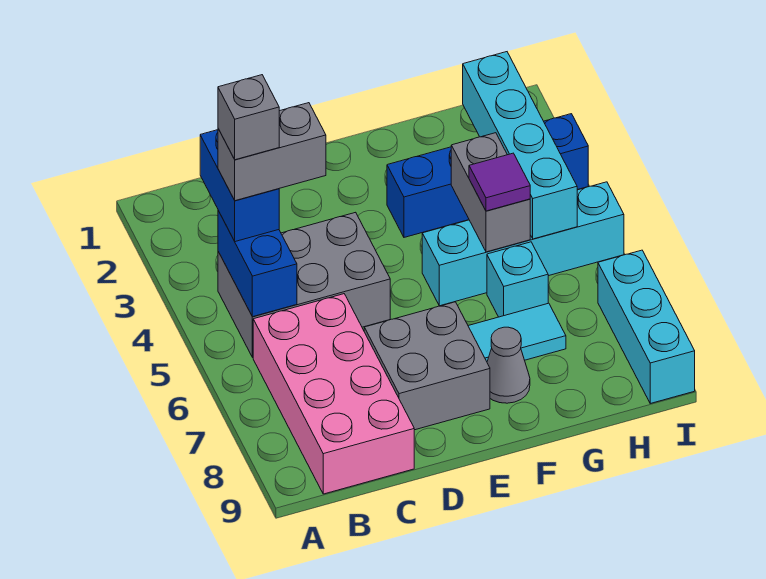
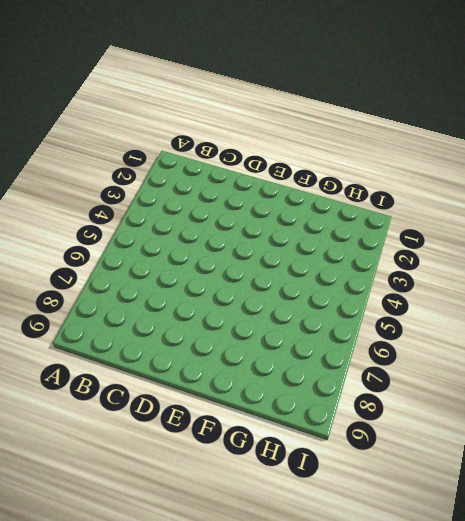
none -> grey 2x3 brick [218,212,390,357]
none -> pink 2x4 brick [253,294,414,494]
none -> grey 2x2 brick [364,302,490,430]

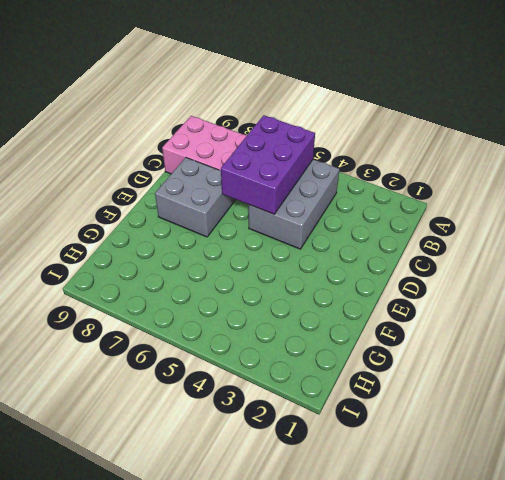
purple 2x3 brick [221,115,315,214] -> blue 1x2 brick [218,211,297,317]
none -> blue 1x4 brick [387,114,588,237]
none -> cyan 1x4 brick [422,182,624,306]
none -> cyan 1x2 tile [468,303,566,361]

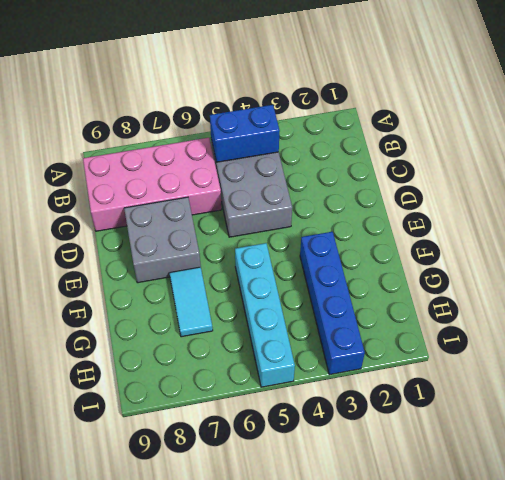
none -> grey 1x1 cone [487,327,530,403]
none -> cyan 1x1 brick [487,242,548,317]
none -> cyan 1x3 brick [598,250,695,403]

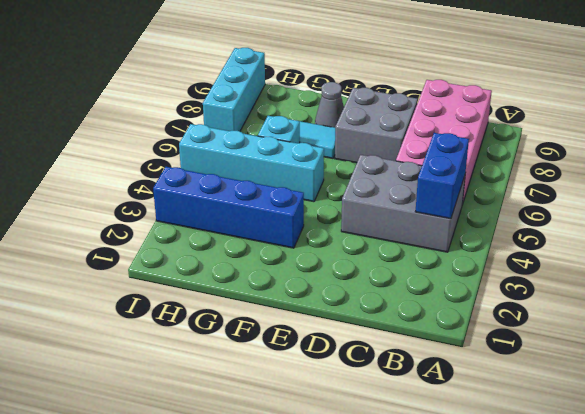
none -> grey 1x2 brick [451,133,530,252]
none -> cyan 1x4 brick [463,52,577,239]
none -> blue 1x2 brick [200,130,279,242]

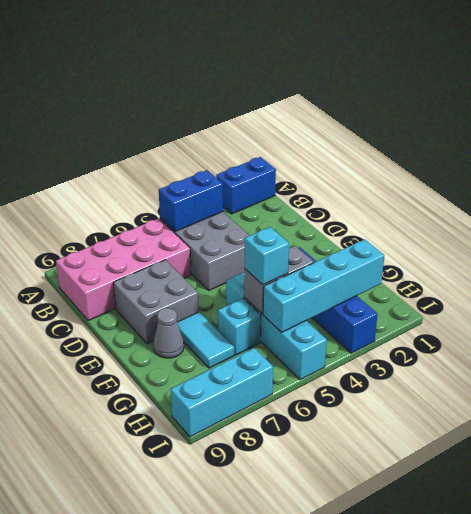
blue 1x2 brick [216,157,276,214] -> blue 1x2 brick moved to [200,130,279,242]
cyan 1x1 brick [245,227,289,285] -> purple 1x1 tile [469,153,530,211]
none -> grey 1x2 brick [218,103,326,201]
none -> grey 1x1 brick [218,75,279,160]

